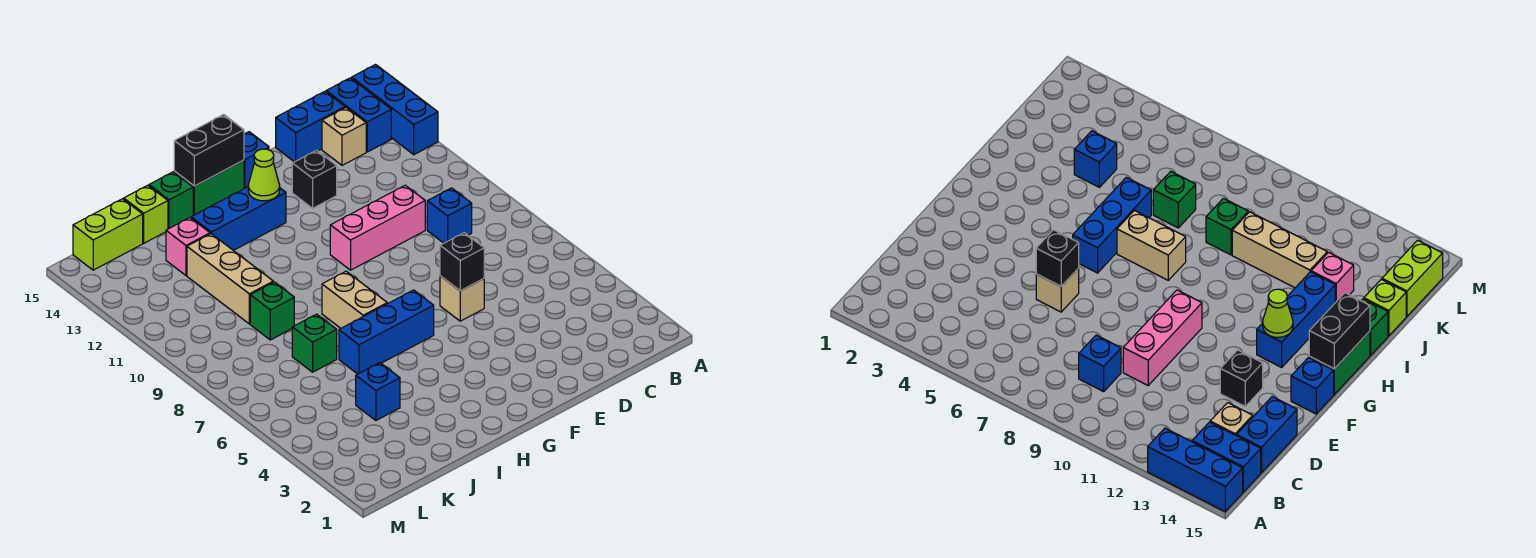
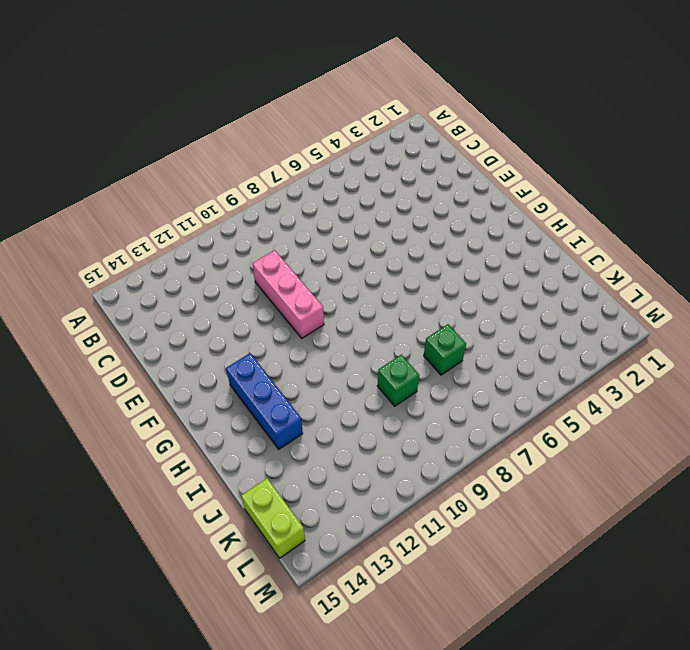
none -> blue 1x3 brick [352,65,438,155]
none -> blue 1x2 brick [326,78,391,152]
none -> blue 1x1 brick [427,188,472,243]

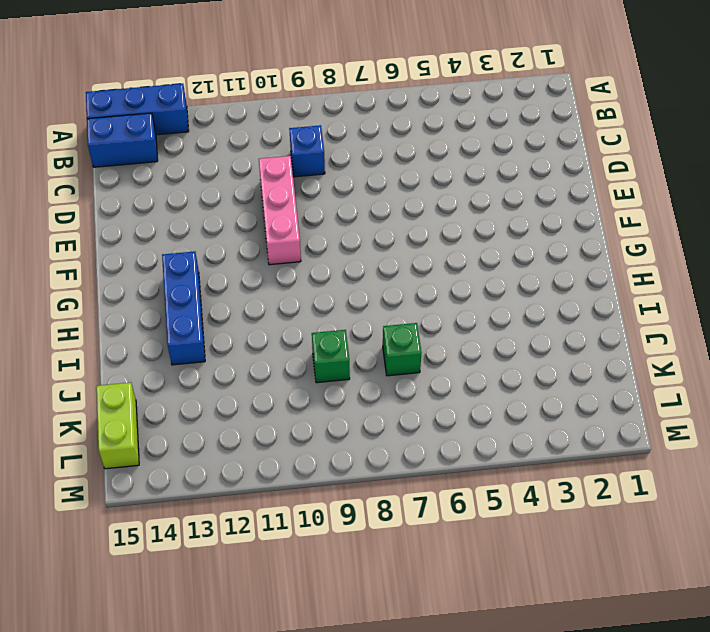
none -> tan 1x1 brick [322,108,366,165]
none -> blue 1x2 brick [276,91,345,162]
none -> tan 1x1 brick [440,276,484,321]

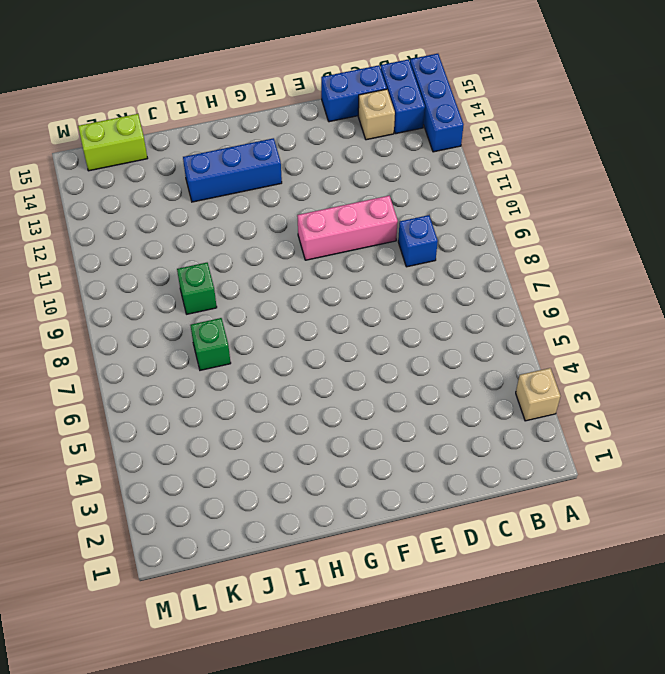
tan 1x1 brick [516,368,561,421] -> tan 1x1 brick moved to [440,276,484,321]
none -> black 1x1 brick [292,150,337,208]
none -> blue 1x1 brick [244,132,269,189]
none -> blue 1x3 brick [339,290,434,374]

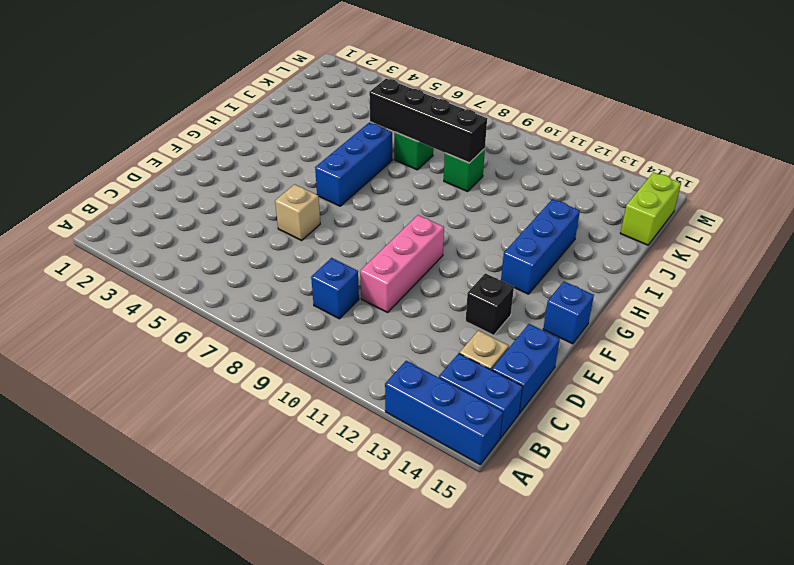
black 1x4 brick [369,79,487,163] -> none
none -> green 1x2 brick [174,160,244,215]
none -> tan 1x2 brick [322,271,387,328]
none -> green 1x1 brick [149,172,193,229]

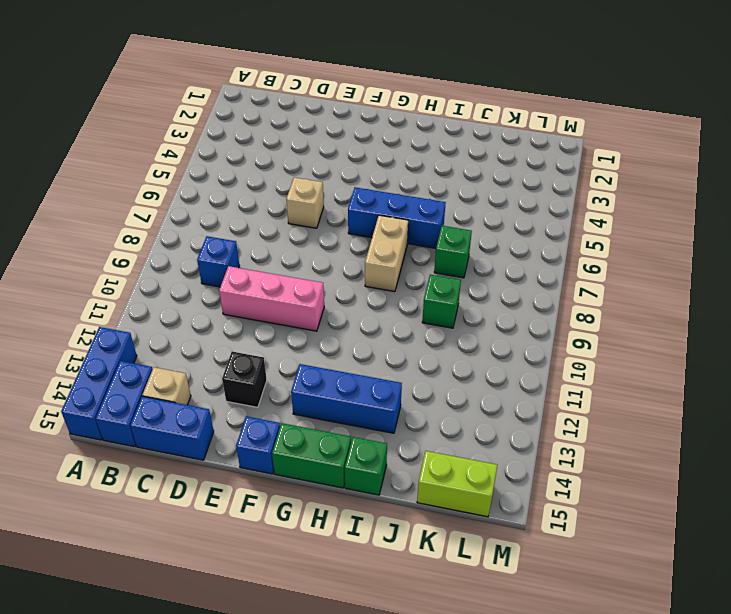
none -> blue 1x1 brick [356,363,400,420]
none -> tan 1x3 brick [187,234,273,324]
none -> pink 1x1 brick [166,218,210,275]

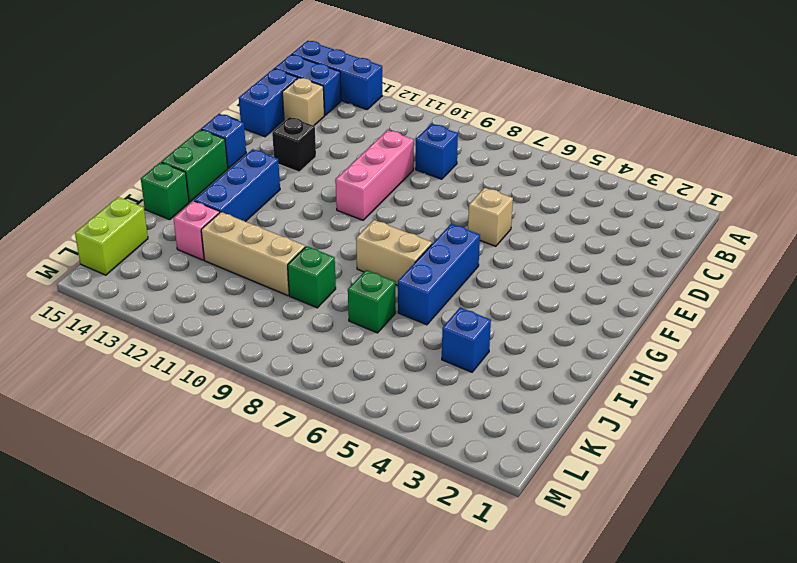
none -> lime 1x1 brick [124,185,168,243]
none -> black 1x1 brick [440,233,484,291]
none -> lime 1x1 cone [248,149,280,201]

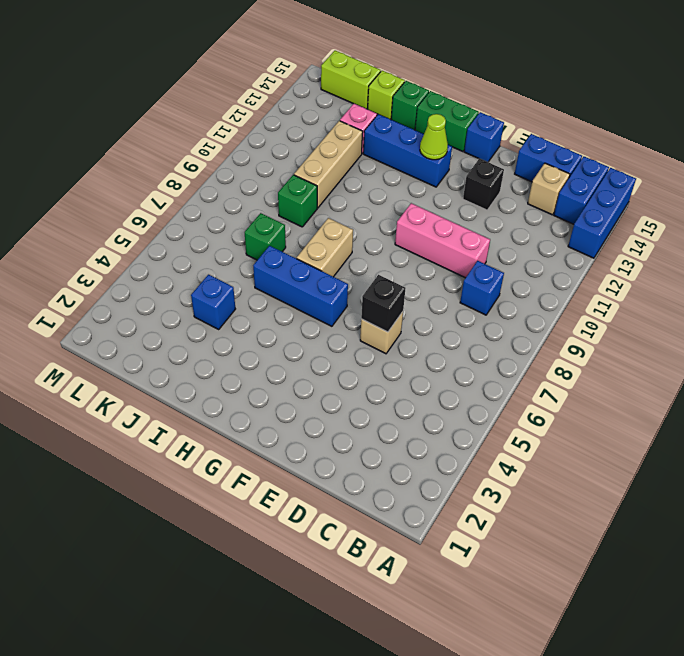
none -> black 1x2 brick [174,115,244,186]

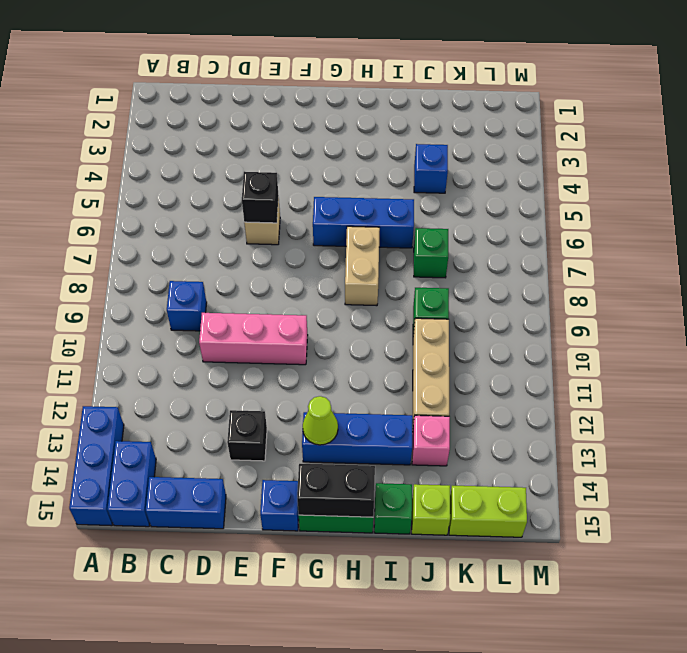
none -> tan 1x1 brick [322,108,366,165]

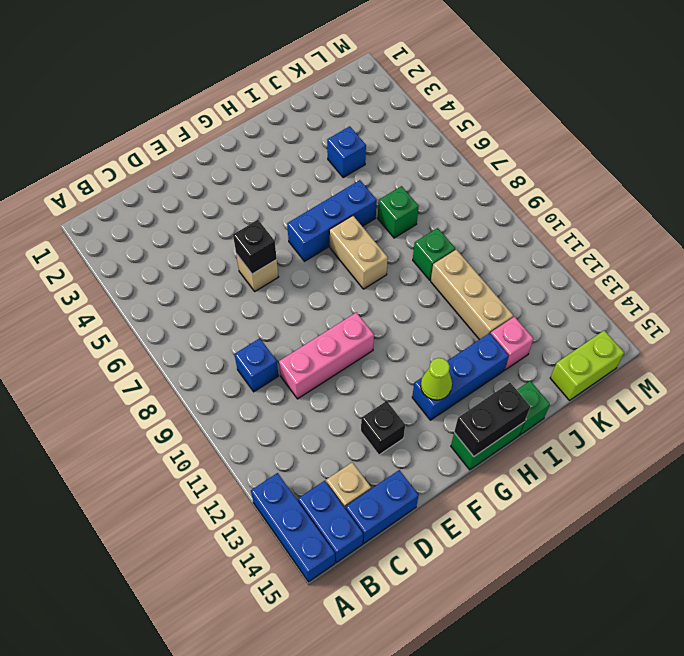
none -> blue 1x1 brick [244,132,269,189]
none -> lime 1x1 brick [124,185,168,243]

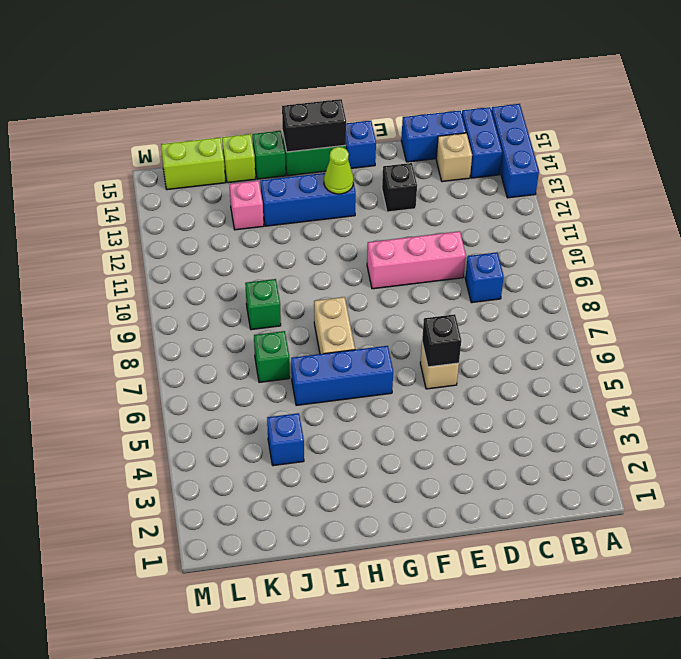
none -> tan 1x3 brick [187,234,273,324]

